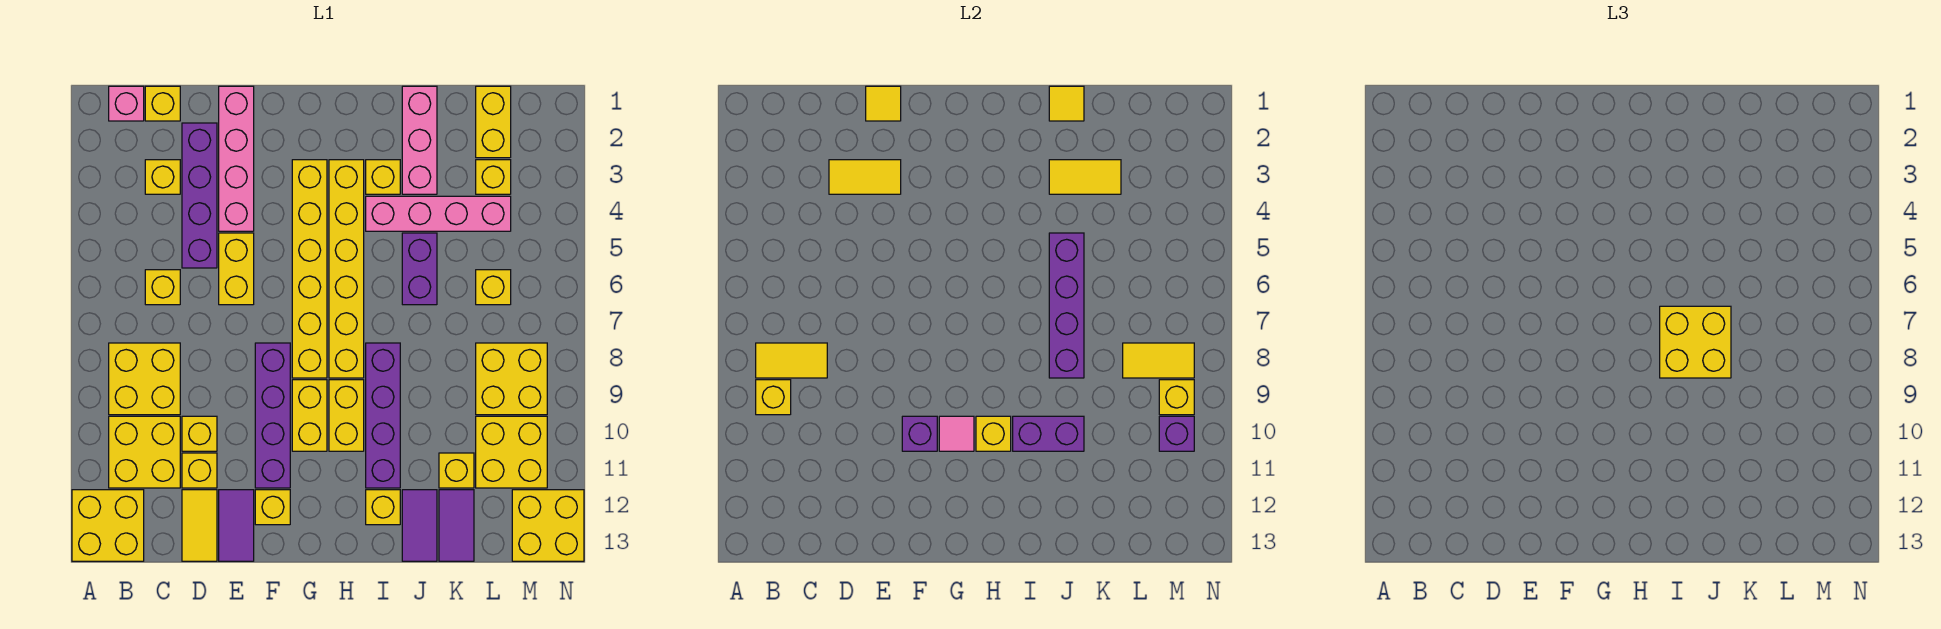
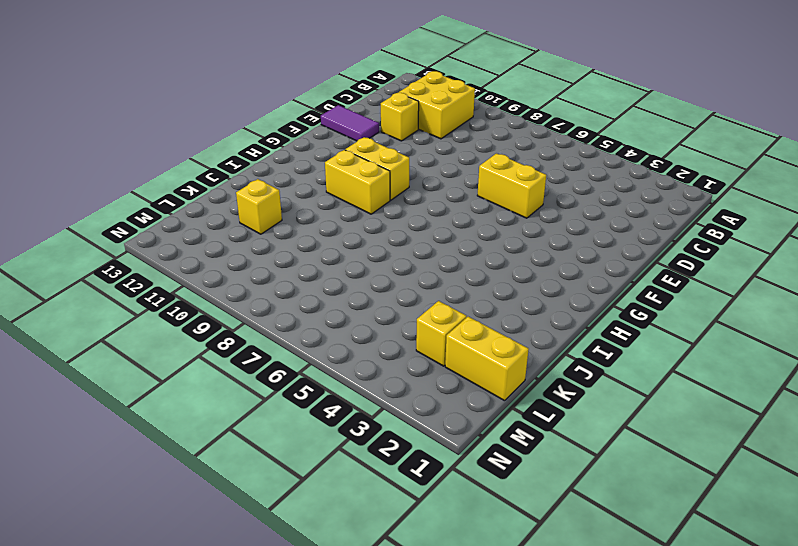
none -> yellow 2x2 brick [72,490,144,561]
none -> pink 1x1 brick [109,86,144,121]
none -> yellow 2x2 brick [109,343,180,415]
none -> yellow 1x1 brick [145,86,180,121]

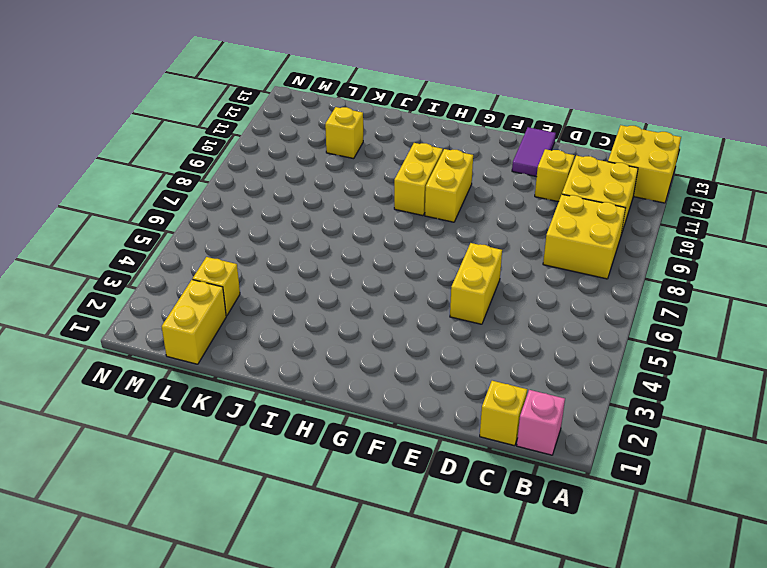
none -> yellow 1x1 brick [145,160,180,194]
none -> yellow 1x1 brick [145,270,180,305]
none -> purple 1x4 brick [182,123,217,268]
none -> yellow 1x1 brick [182,416,217,451]

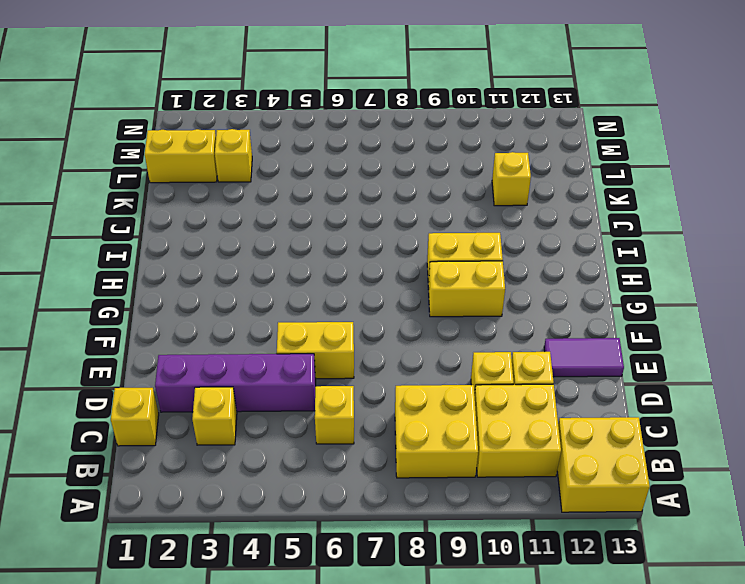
none -> pink 1x1 brick [109,86,144,121]
none -> yellow 1x2 tile [182,490,217,561]
none -> pink 1x4 brick [219,86,254,231]
none -> purple 1x4 brick [255,343,290,488]

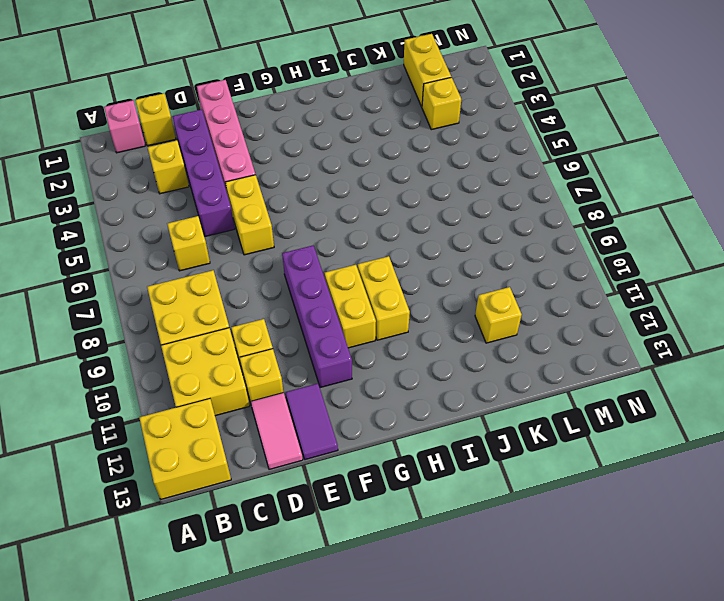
pink 1x2 tile [251,393,303,469] -> yellow 1x2 tile [182,490,217,561]
none -> yellow 1x1 brick [255,490,290,525]
none -> yellow 1x6 brick [292,160,327,378]
none -> yellow 1x6 brick [329,160,364,378]
none -> yellow 1x1 brick [366,160,400,194]

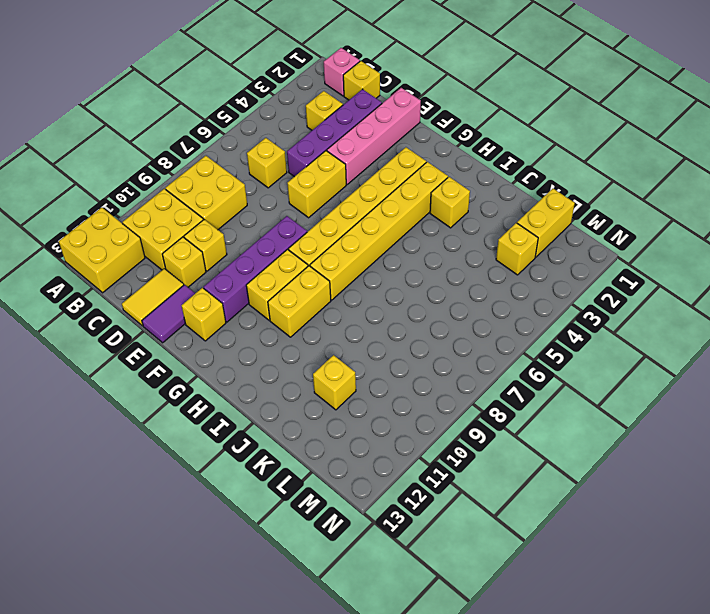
none -> pink 1x4 brick [366,196,511,231]
none -> purple 1x4 brick [366,343,400,488]
none -> yellow 1x1 brick [366,490,400,525]
none -> pink 1x3 brick [402,86,437,194]

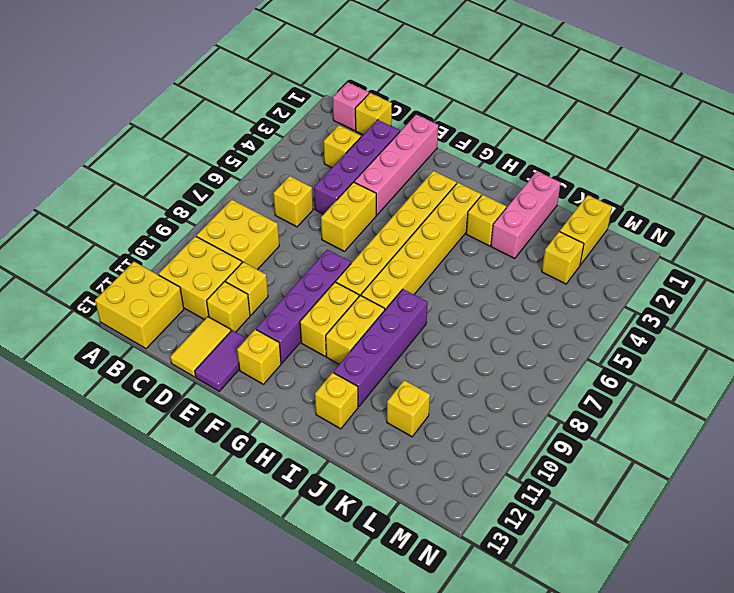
none -> pink 1x4 brick [366,196,511,231]
none -> purple 1x2 brick [402,233,437,305]
none -> purple 1x2 tile [402,490,437,561]
none -> purple 1x2 tile [439,490,474,561]

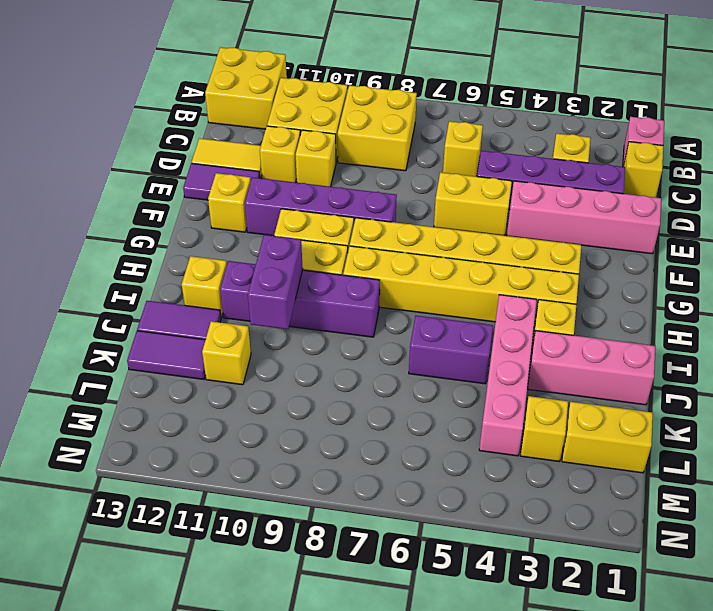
none -> yellow 1x1 brick [476,270,511,305]
none -> yellow 2x2 brick [476,343,547,415]
none -> yellow 2x2 brick [476,416,547,488]
none -> yellow 2x2 brick [512,490,584,561]

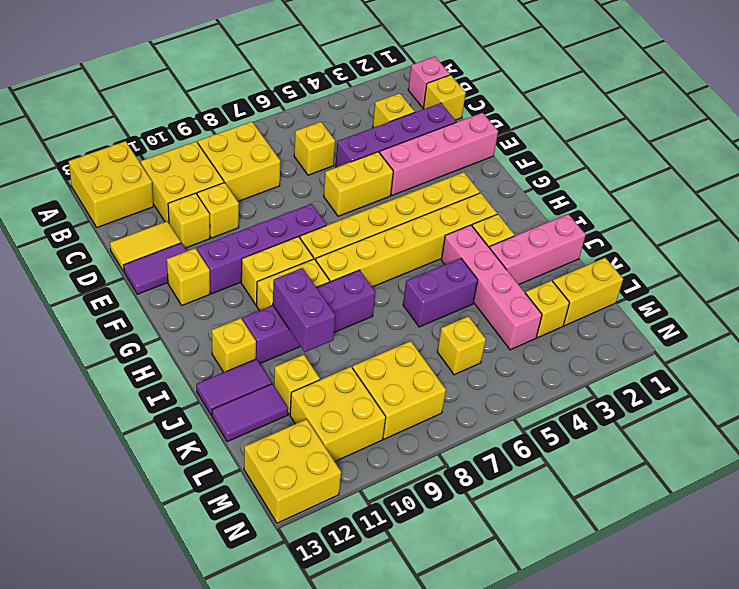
none -> yellow 1x2 tile [756,343,827,378]
none -> yellow 1x1 brick [756,380,791,415]
none -> yellow 1x2 tile [829,160,901,194]
none -> yellow 1x1 tile [866,86,901,121]

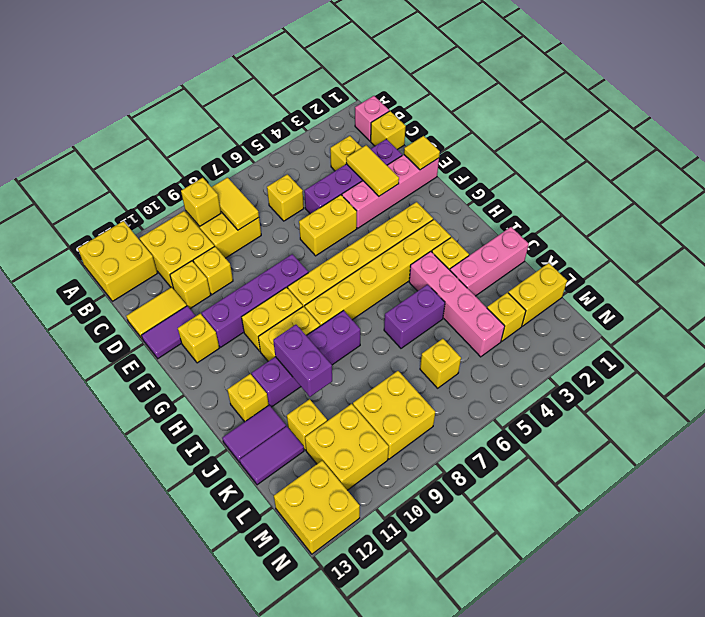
none -> purple 1x1 brick [902,416,937,451]
none -> pink 1x1 tile [939,416,974,451]
none -> yellow 1x1 brick [976,416,1011,451]
none -> yellow 1x1 tile [1049,86,1084,121]

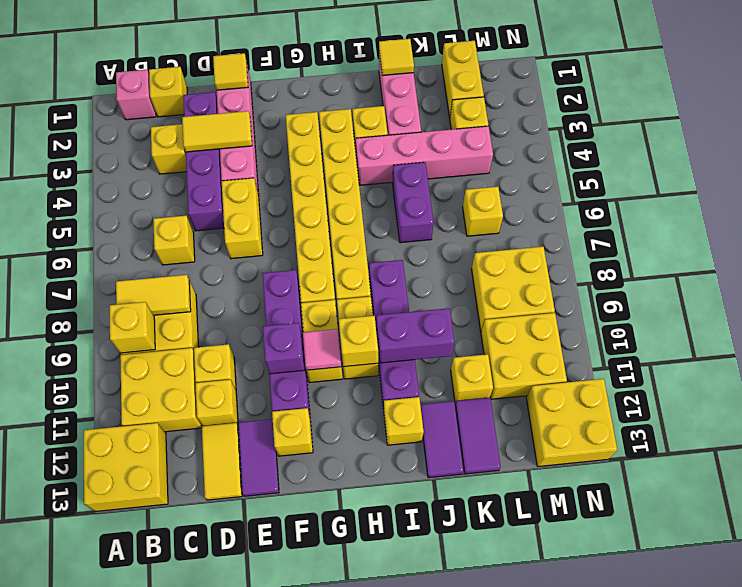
none -> yellow 1x2 tile [1049,160,1121,194]
none -> purple 1x4 brick [1049,233,1084,378]
none -> yellow 1x2 tile [1123,343,1194,378]
none -> yellow 1x1 brick [1159,380,1194,415]

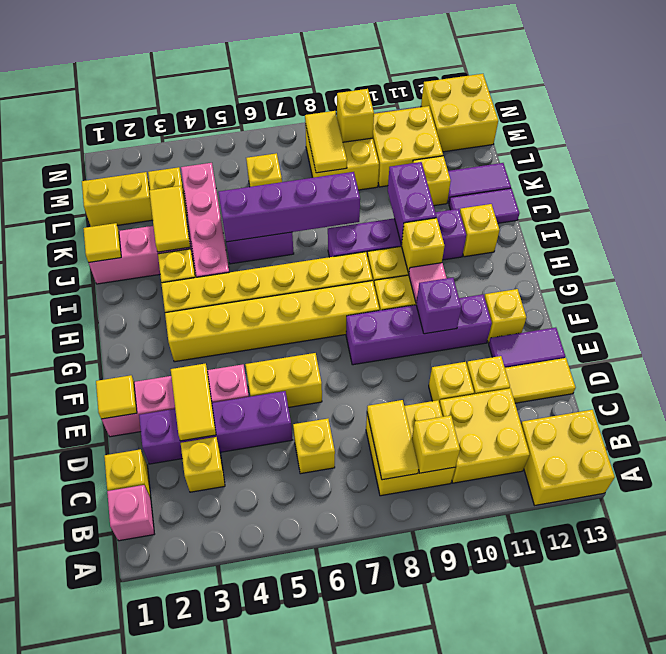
none -> purple 1x1 brick [1159,416,1194,451]
none -> yellow 2x2 brick [1660,306,1731,378]

